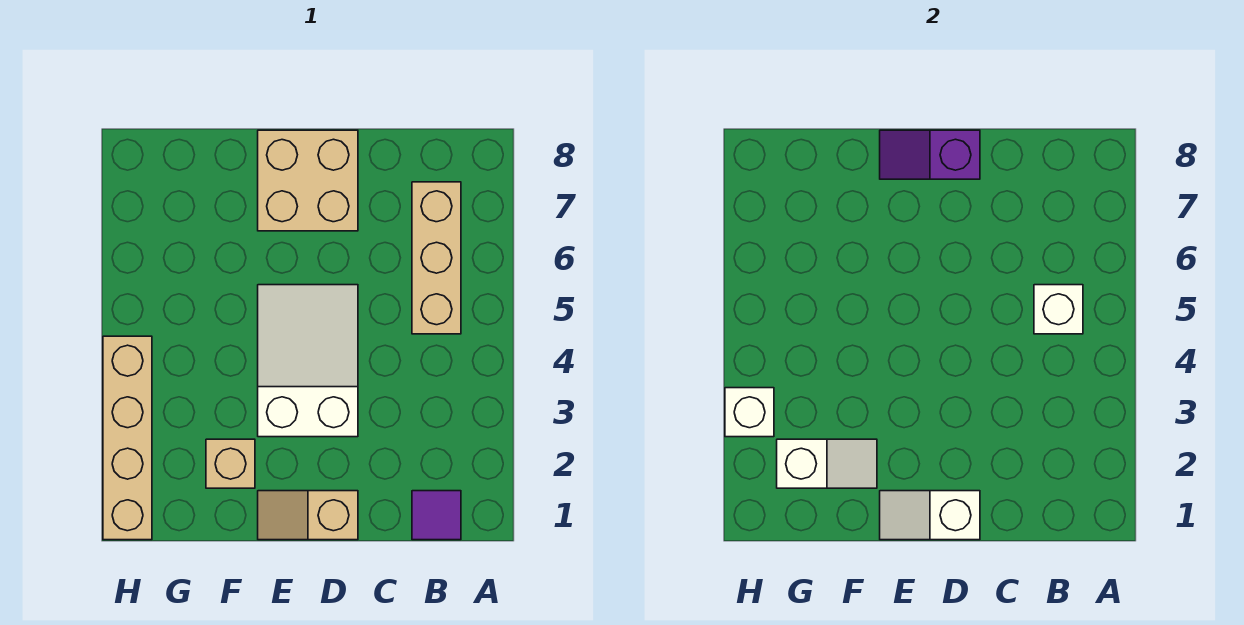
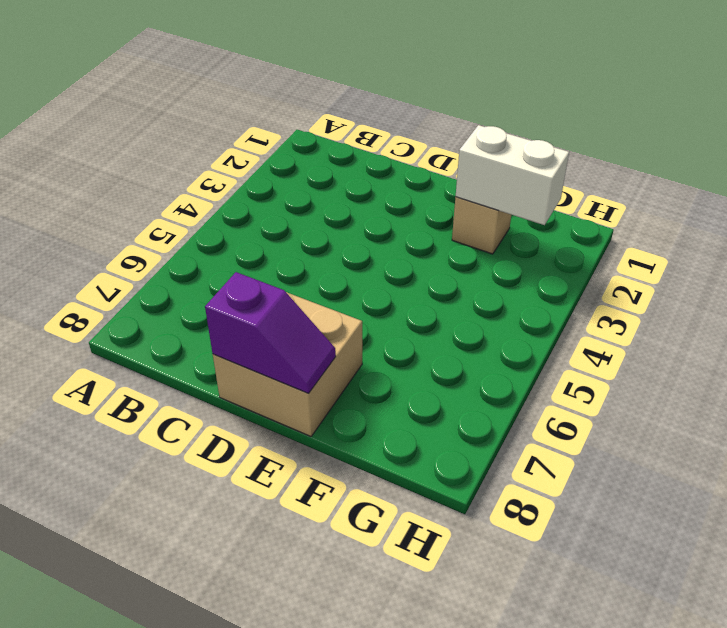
white 1x2 brick [456,125,569,225] -> white 1x2 slope [777,439,877,488]
none -> purple 1x1 tile [412,491,461,540]
none -> tan 1x3 brick [412,182,461,334]
none -> tan 1x2 slope [258,491,358,540]

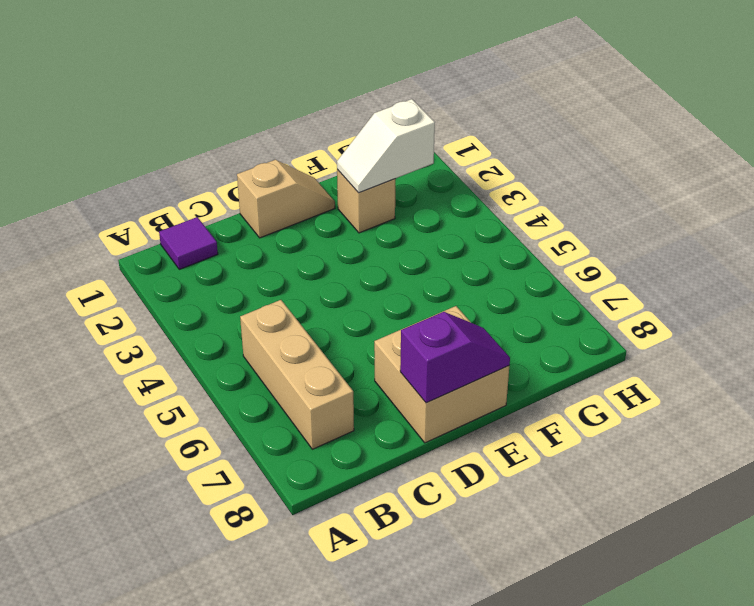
none -> white 2x3 slope [258,285,358,437]
none -> tan 1x4 brick [103,336,152,540]
none -> white 1x1 brick [1034,285,1083,334]

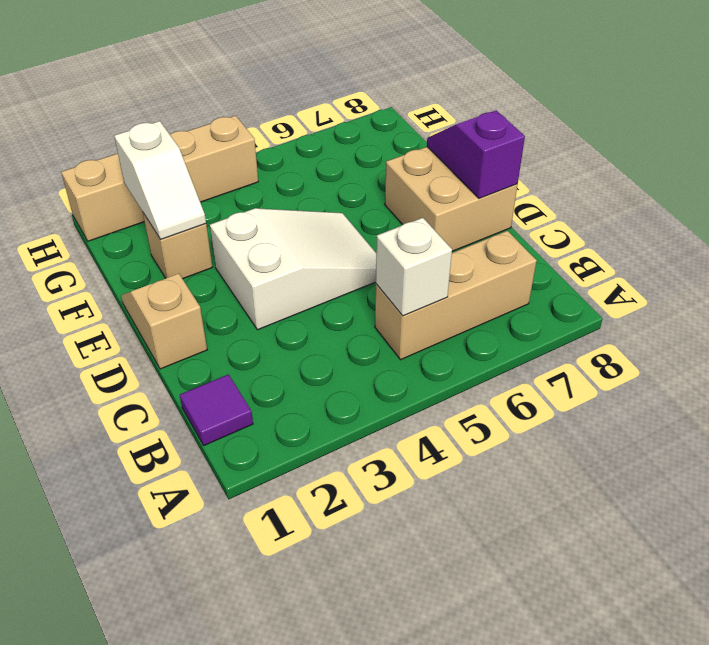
none -> white 1x2 slope [880,491,980,540]
none -> white 1x1 brick [725,388,774,437]

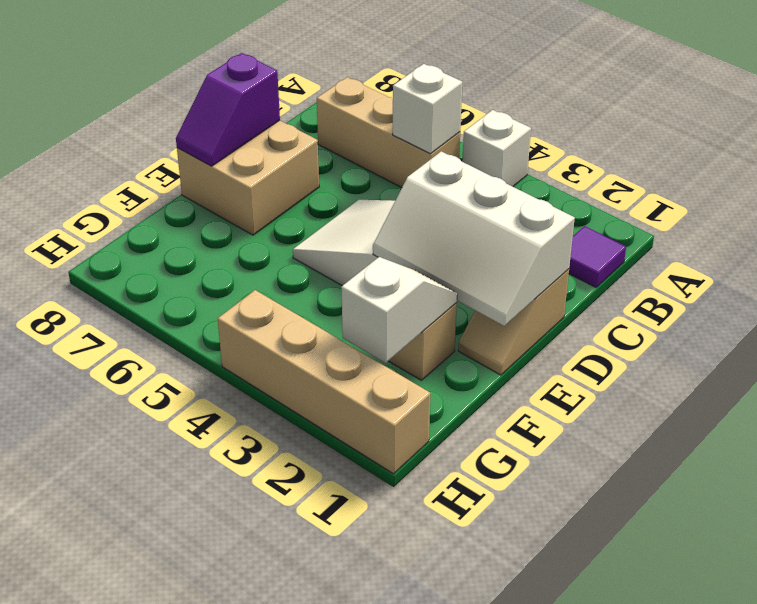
white 1x1 brick [462,110,531,187] -> white 1x1 brick moved to [725,388,774,437]
white 2x3 slope [373,151,575,326] -> white 1x2 slope [880,491,980,540]

